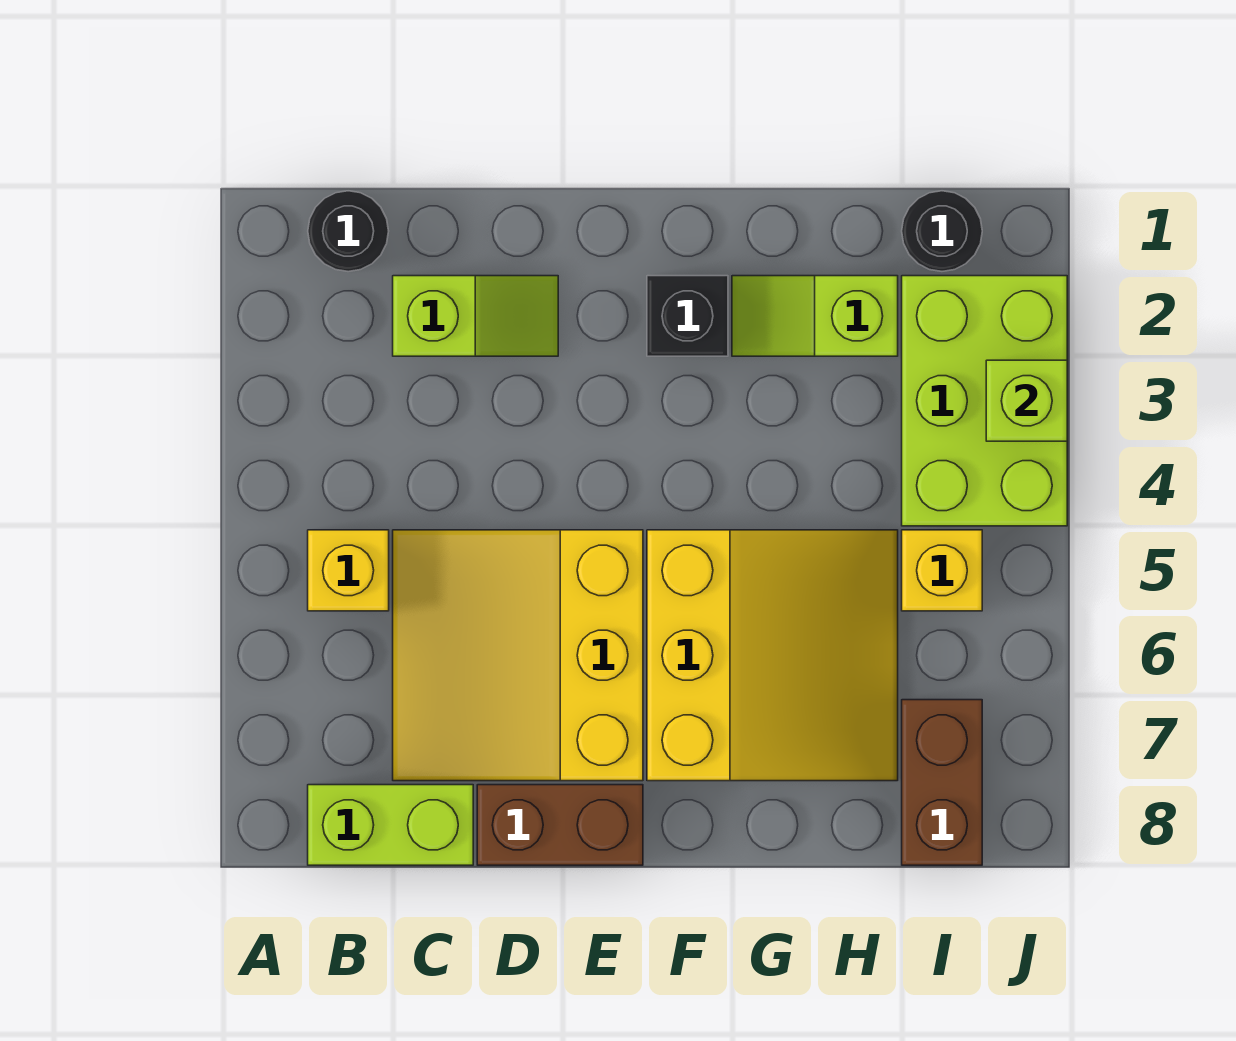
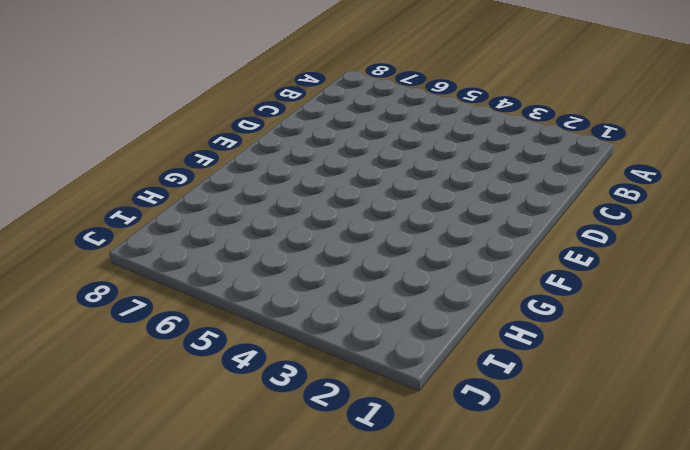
none -> black 1x1 round brick [308,191,389,272]
none -> yellow 1x1 brick [308,530,389,611]
none -> lime 1x2 brick [308,785,473,865]

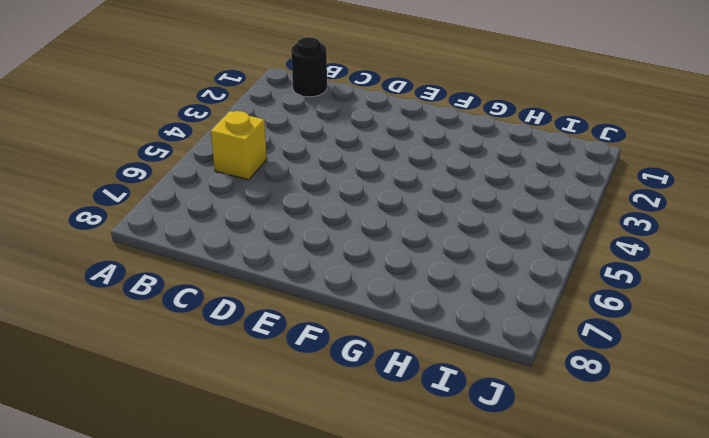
none -> lime 1x2 brick [308,785,473,865]
none -> lime 1x2 slope [393,276,558,356]
none -> yellow 3x3 slope [393,530,643,781]

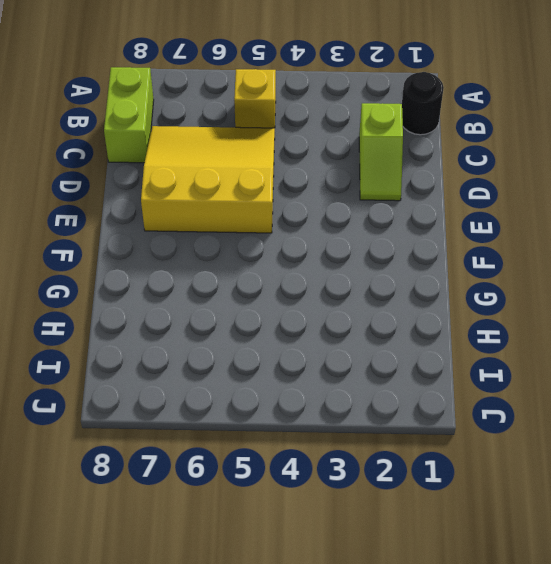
none -> brown 1x2 brick [477,785,643,865]
none -> black 1x1 brick [647,276,728,356]
none -> yellow 3x3 slope [647,530,898,781]

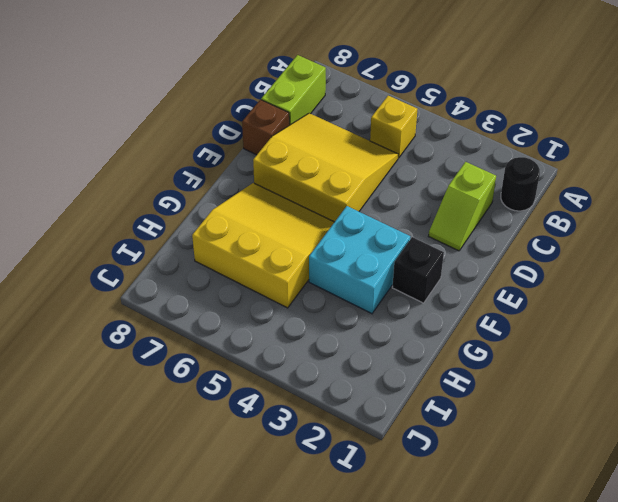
brown 1x1 brick [242,100,289,155] -> brown 1x2 brick [477,785,643,865]
cyan 2x2 brick [309,206,410,314] -> none
yellow 3x3 slope [192,183,334,308] -> yellow 3x3 slope turned to [647,530,898,781]
none -> lime 1x2 slope [732,276,898,356]
none -> black 1x1 round brick [902,191,982,271]
none -> lime 2x3 brick [902,276,1067,526]

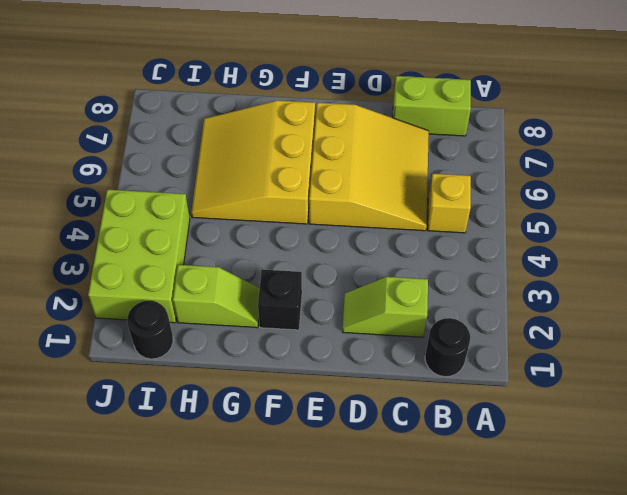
none -> brown 1x2 brick [477,785,643,865]
none -> yellow 1x1 brick [902,530,982,611]
none -> brown 1x2 brick [902,700,982,865]

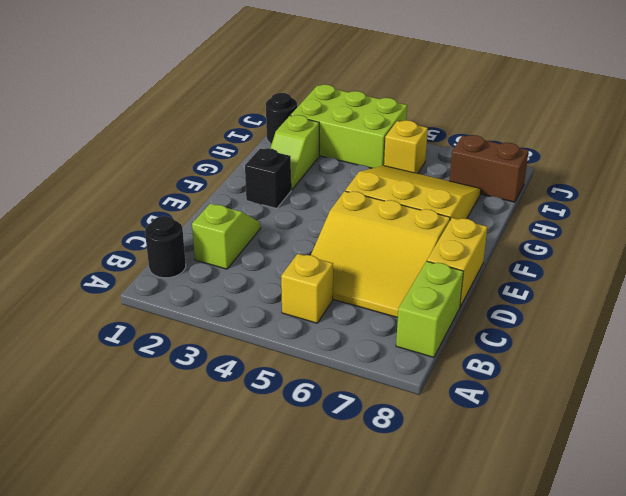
yellow 1x2 brick [427,218,487,306] -> brown 1x2 brick [477,785,643,865]
none -> lime 1x1 brick [986,360,1067,441]

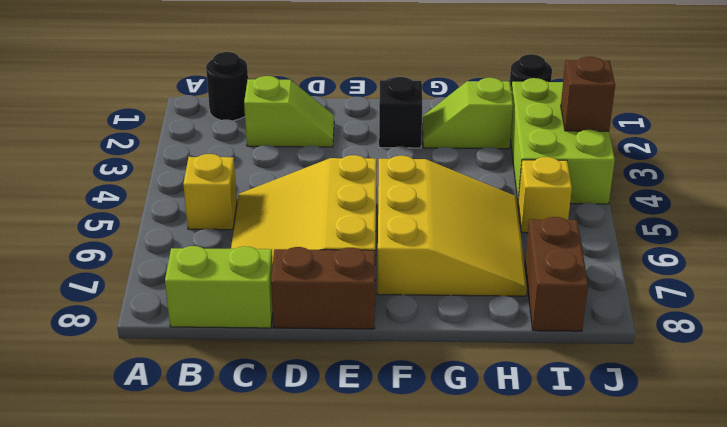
brown 1x1 brick [561,57,615,131] -> lime 1x1 brick [986,360,1067,441]

